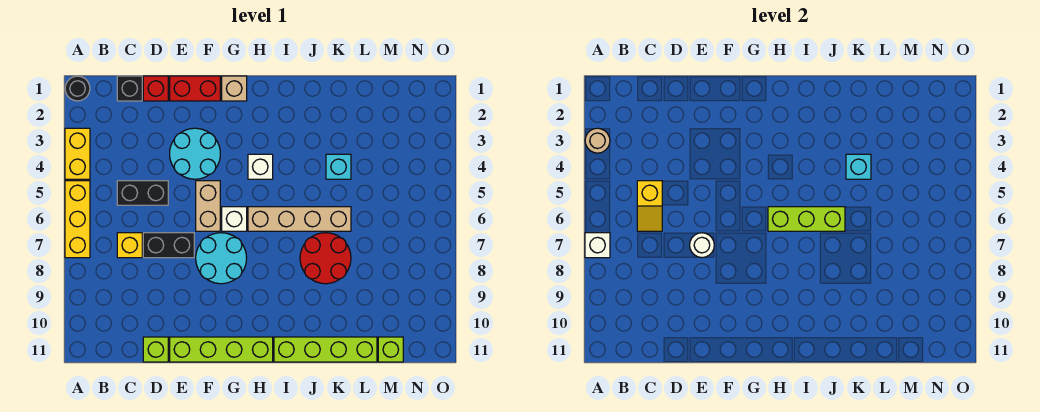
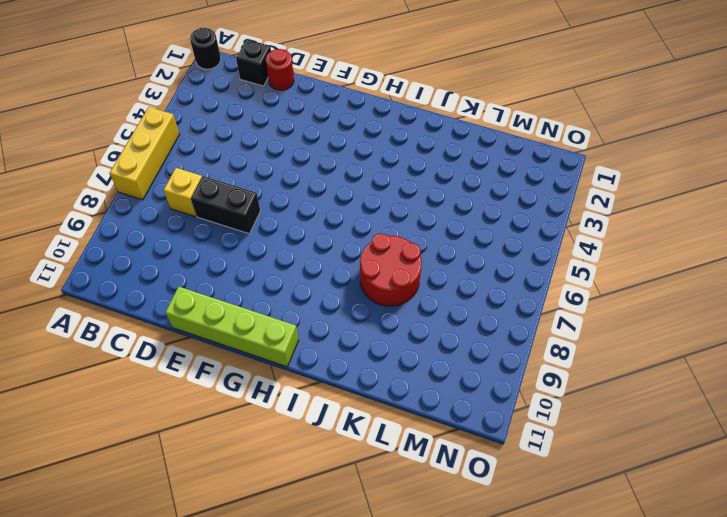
red 1x1 round brick [266,49,294,90] -> red 1x1 brick [143,76,168,101]
none -> yellow 1x2 brick [65,128,90,179]
none -> black 1x2 brick [117,181,168,205]
none -> lime 1x1 brick [143,337,168,362]

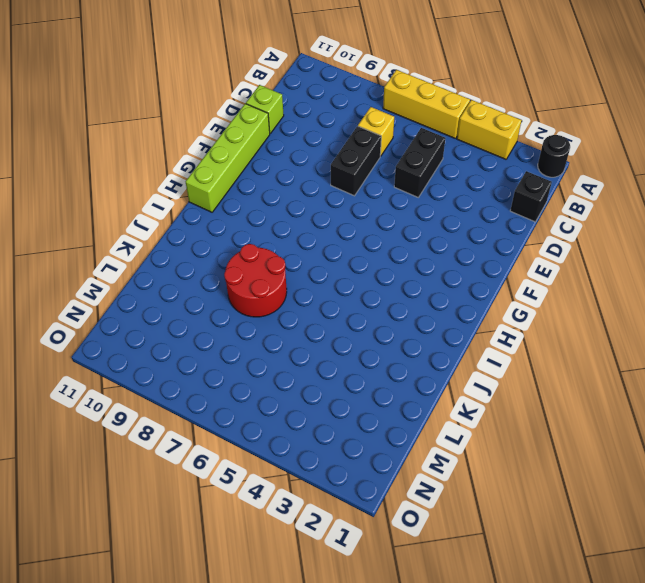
none -> red 1x1 brick [143,76,168,101]
none -> red 1x2 brick [170,76,220,101]
none -> cyan 2x2 round brick [170,128,220,179]

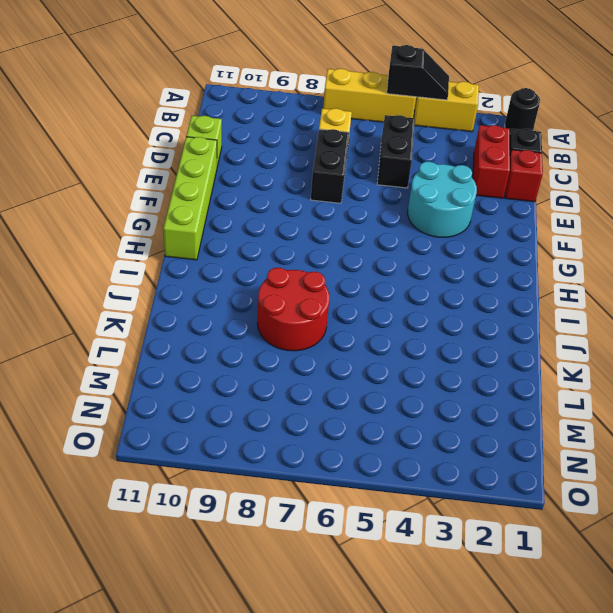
black 1x2 slope [387,45,449,100] -> none
red 1x2 brick [473,125,510,198] -> red 1x2 brick moved to [170,76,220,101]
none -> tan 1x2 brick [196,181,220,231]
none -> cyan 2x2 round brick [196,233,247,284]
none -> tan 1x1 brick [222,76,247,101]

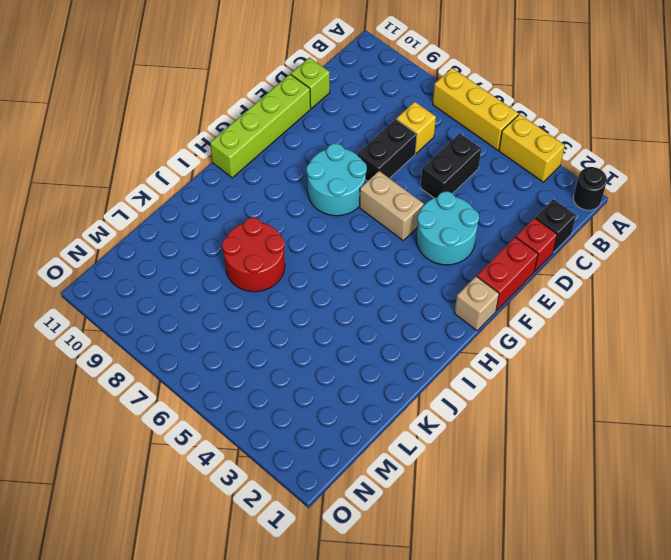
none -> white 1x1 brick [222,207,247,231]
none -> white 1x1 brick [248,154,273,179]
none -> tan 1x4 brick [248,207,351,231]

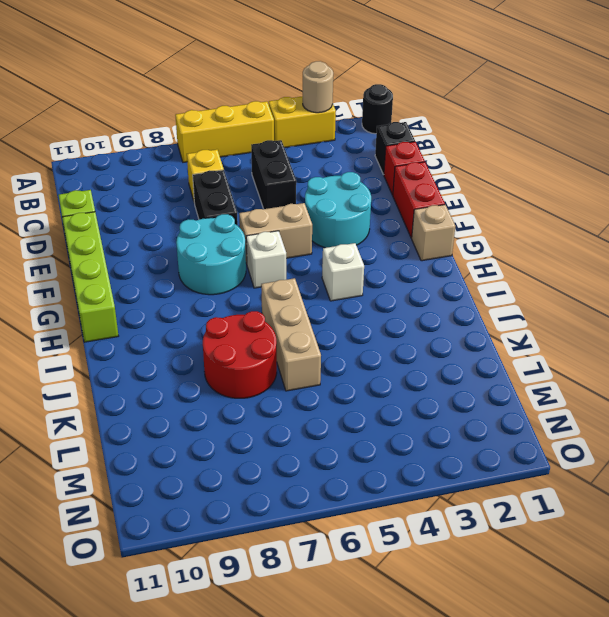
tan 1x3 brick [261,278,321,391] -> tan 1x4 brick [248,207,351,231]
none -> lime 1x4 brick [274,337,377,362]
none -> cyan 1x1 brick [326,154,351,179]
none -> lime 1x1 brick [378,337,403,362]

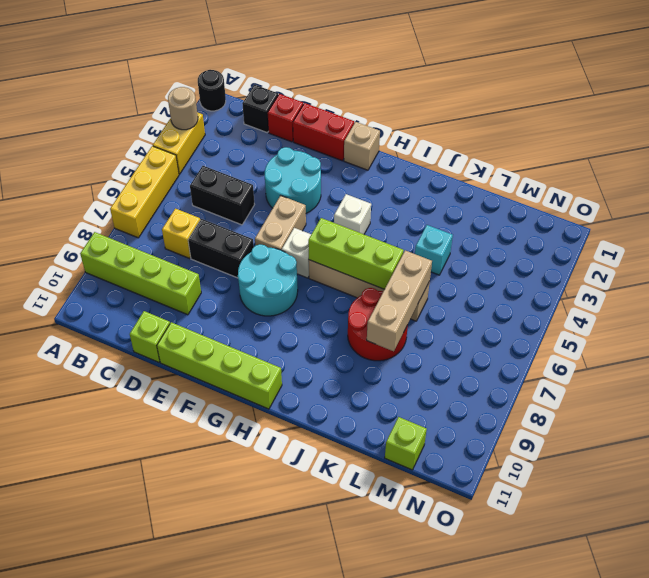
lime 1x4 brick [80,232,201,315] -> lime 1x4 brick moved to [274,337,377,362]
tan 1x3 brick [367,250,432,351] -> none
none -> white 1x1 brick [585,233,610,258]
none -> yellow 1x2 slope [637,181,662,231]
none -> white 1x1 round brick [690,233,714,258]

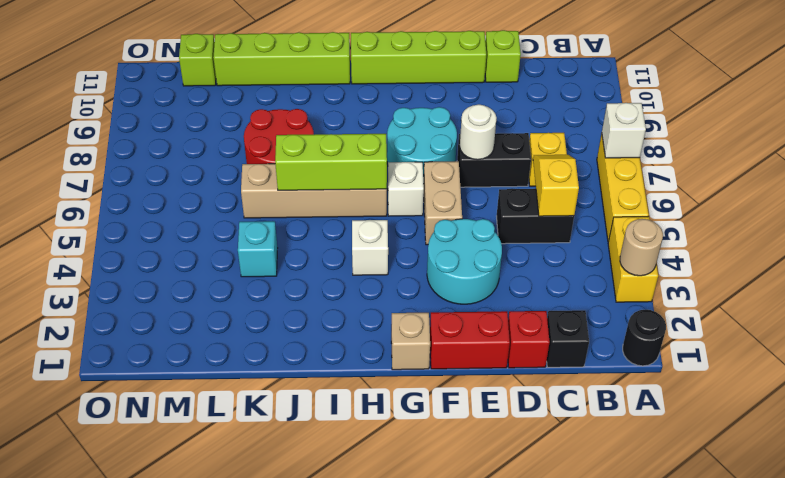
none -> cyan 1x1 brick [846,154,871,179]

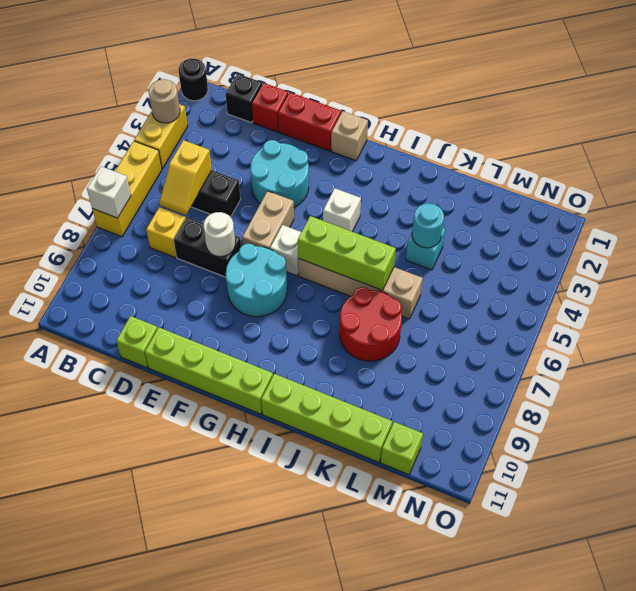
cyan 1x1 round brick [412,203,444,248] -> cyan 1x1 brick [846,154,871,179]

